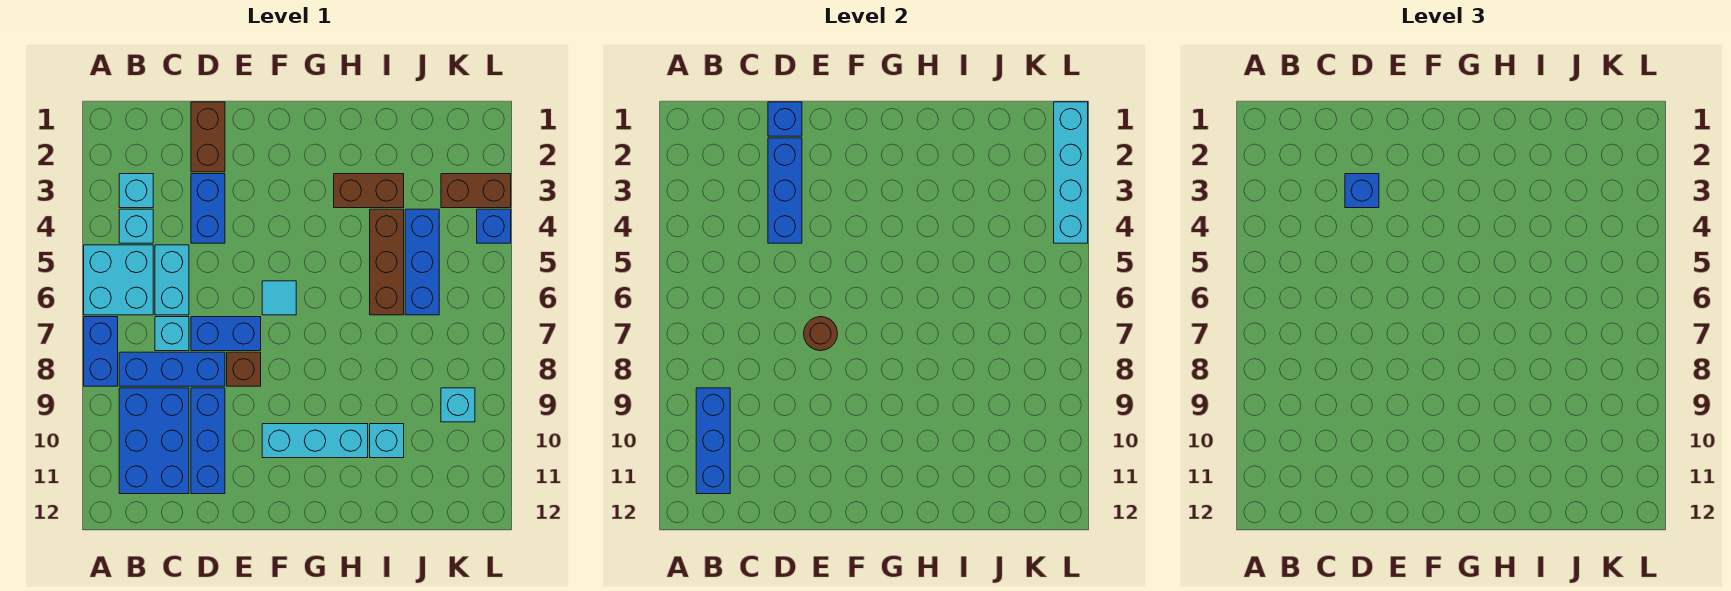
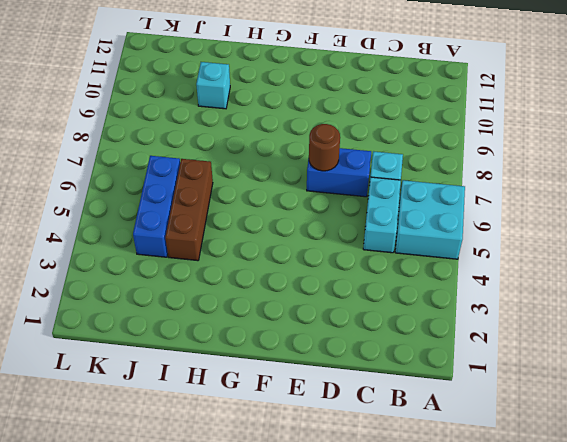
none -> blue 1x2 brick [84,317,118,386]
none -> cyan 1x1 brick [119,174,153,208]
none -> cyan 1x1 brick [119,209,153,243]

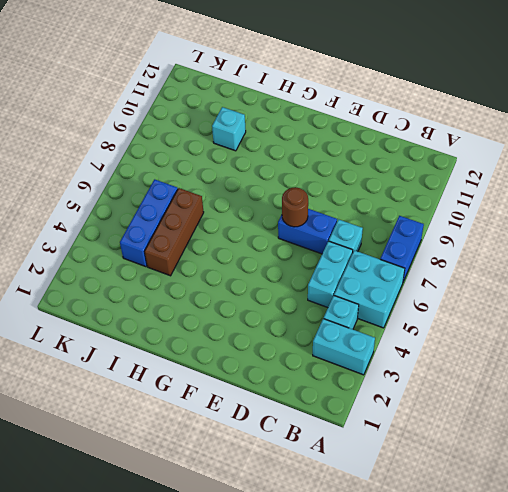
cyan 1x2 brick [313,319,375,375] -> cyan 1x1 brick [119,174,153,208]
none -> blue 1x3 brick [119,352,225,386]
none -> blue 2x3 brick [119,388,189,494]
none -> brown 1x2 brick [191,102,225,172]

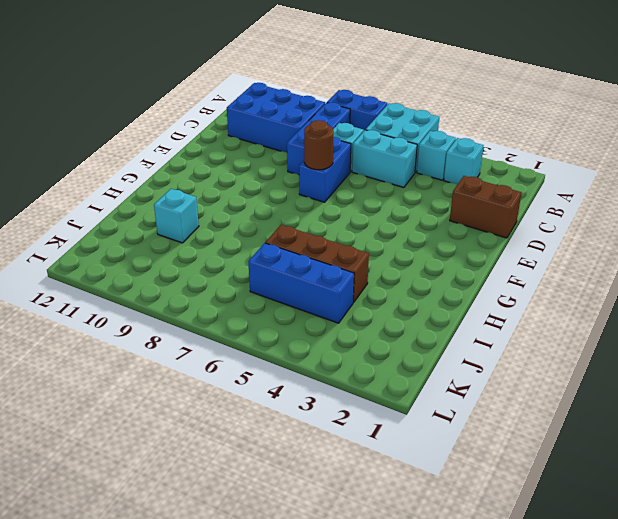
none -> blue 1x2 brick [191,174,225,243]
none -> blue 1x3 brick [191,388,225,494]
none -> brown 1x1 brick [227,352,261,386]

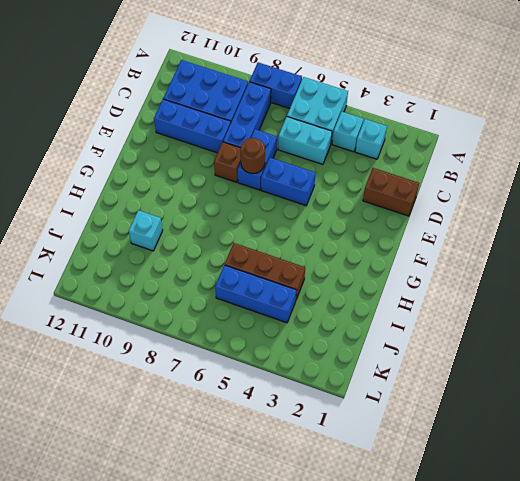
blue 1x2 brick [261,158,315,206] -> blue 1x2 brick moved to [191,174,225,243]
none -> cyan 1x1 brick [155,317,189,351]
none -> cyan 1x1 tile [262,281,296,315]
none -> cyan 1x3 brick [262,424,368,458]

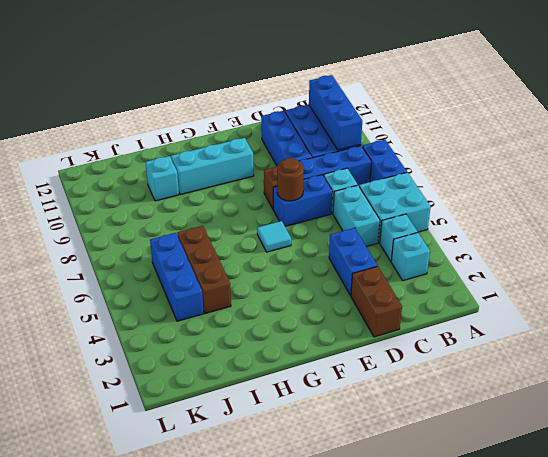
none -> brown 1x2 brick [334,174,404,208]
none -> brown 1x2 brick [441,174,511,208]
none -> cyan 1x1 brick [441,388,475,422]

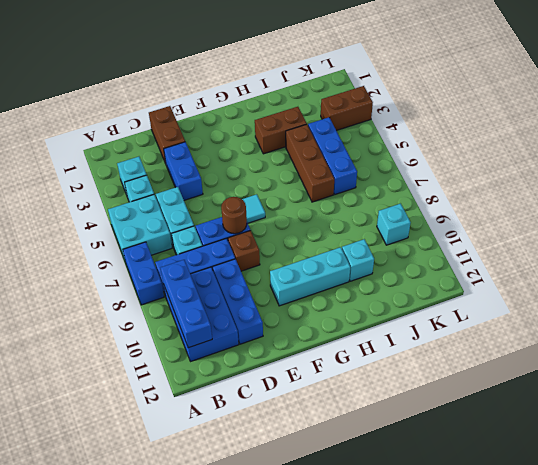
none -> blue 1x1 brick [477,209,511,243]
none -> blue 1x1 brick [768,102,802,136]
none -> blue 1x3 brick [768,138,802,243]

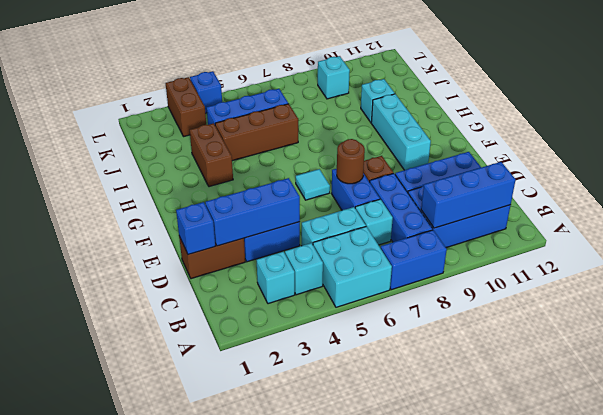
none -> cyan 1x4 brick [1054,102,1088,243]
none -> blue 1x1 brick [1345,174,1379,208]

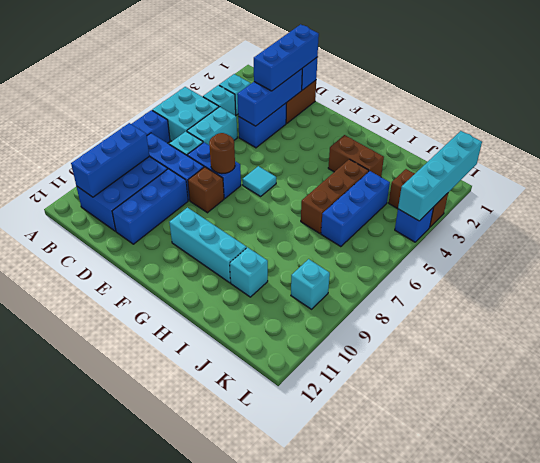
blue 1x3 brick [253,24,319,91] -> blue 1x1 brick [1345,174,1379,208]

